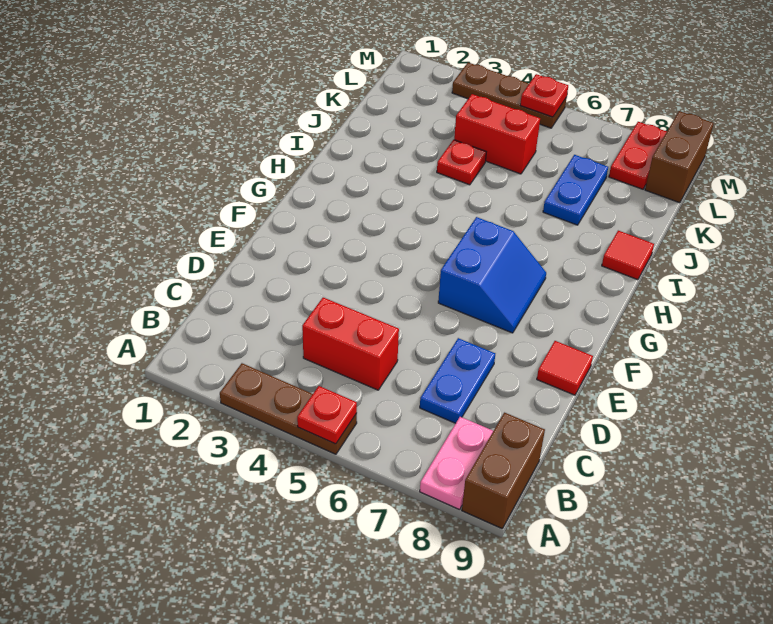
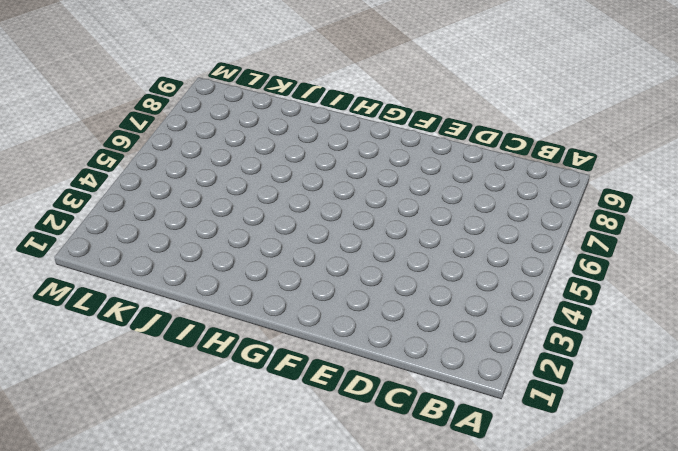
none -> brown 1x3 plate [220,363,357,454]
none -> pink 1x2 plate [420,417,493,510]
none -> brown 1x2 brick [462,413,545,528]

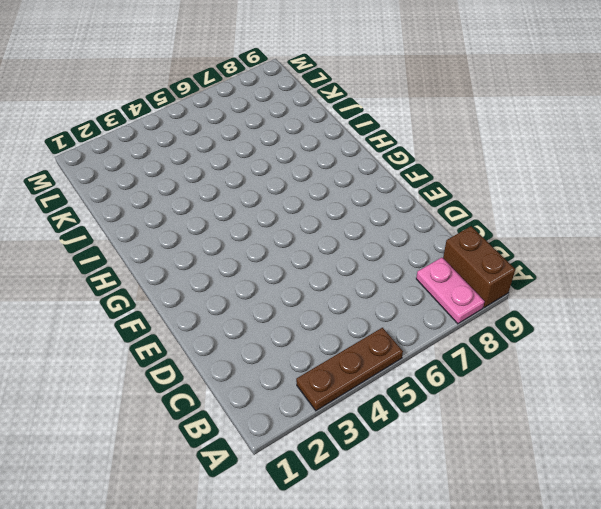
none -> red 1x2 brick [302,297,399,390]
none -> blue 1x2 plate [420,338,495,423]
none -> red 1x1 tile [537,341,593,395]

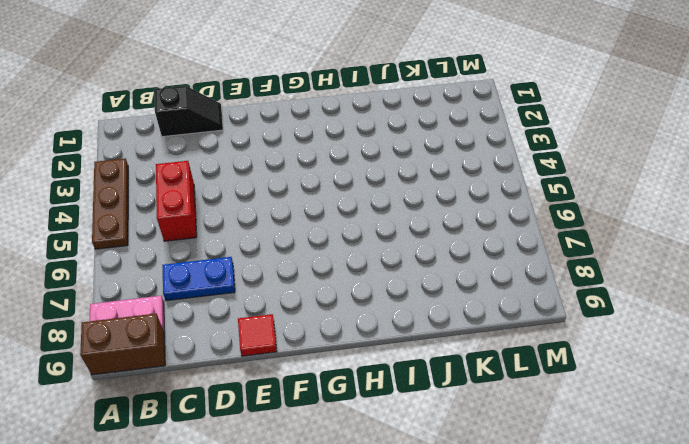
black 1x2 slope [154,86,223,137] -> none
none -> blue 2x2 slope [438,217,546,333]
none -> red 1x1 tile [602,231,654,280]
none -> red 1x1 plate [437,140,486,185]

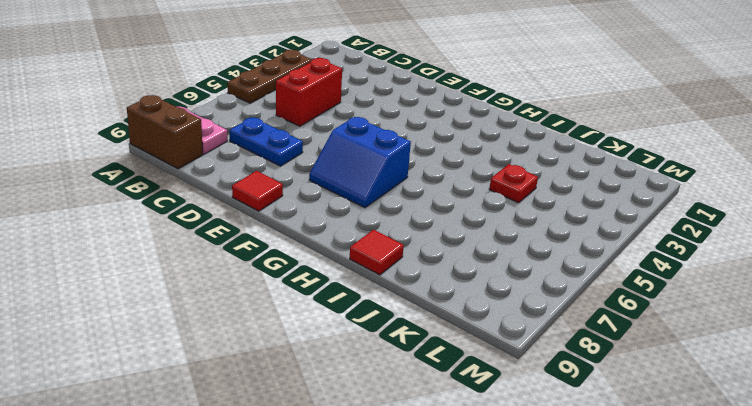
none -> blue 1x2 plate [543,155,608,225]
none -> red 1x2 brick [454,94,540,174]
none -> red 1x2 plate [609,122,667,189]

